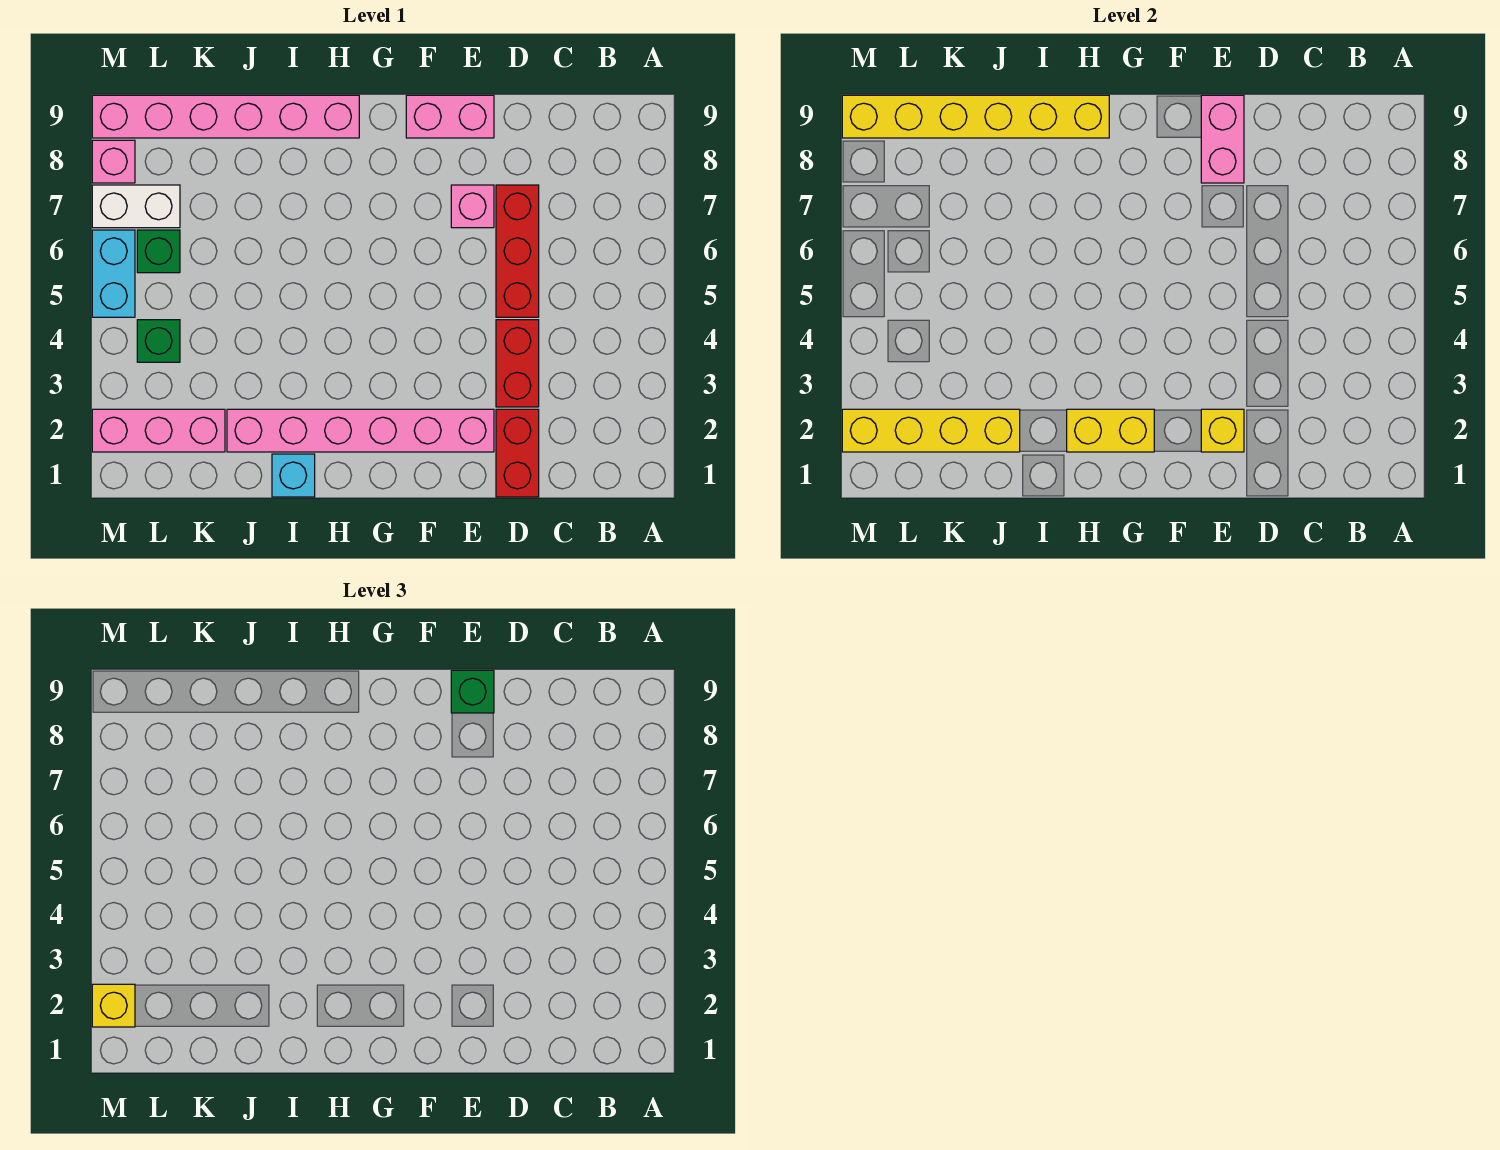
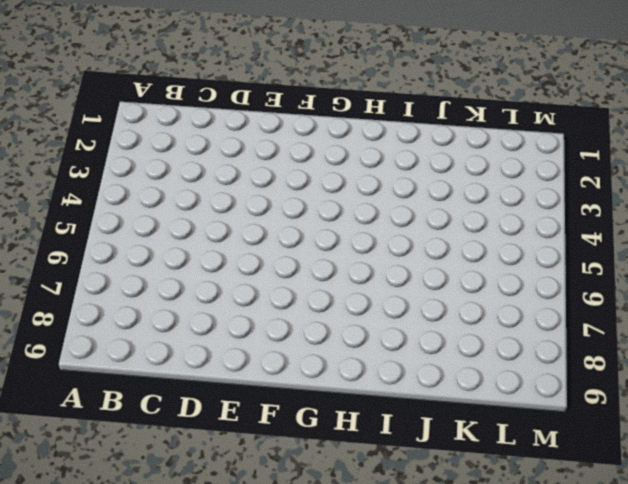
none -> red 1x2 brick [496,409,539,497]
none -> red 1x2 brick [496,320,539,407]
none -> red 1x3 brick [496,185,539,317]

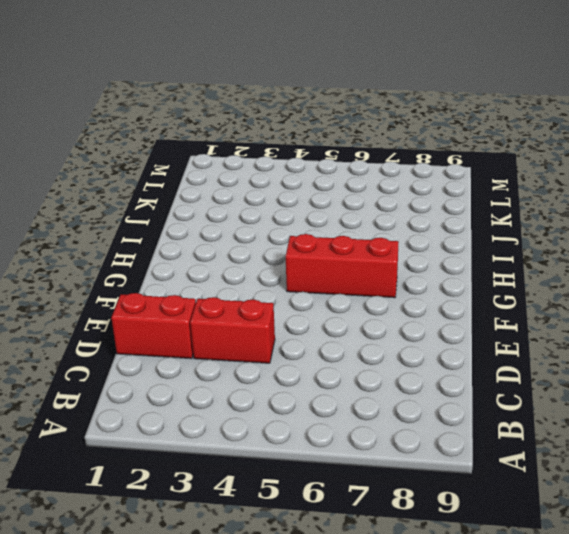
red 1x3 brick [286,234,399,298] -> red 1x3 brick moved to [496,185,539,317]
none -> pink 1x6 brick [227,409,494,452]
none -> pink 1x1 brick [451,185,494,228]
none -> pink 1x2 brick [406,95,494,138]

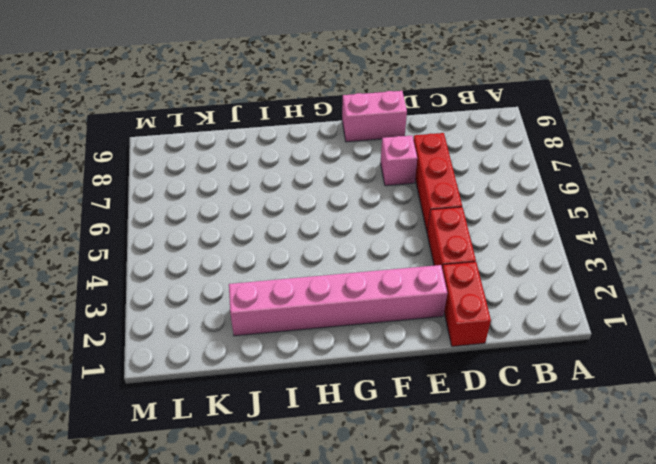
none -> pink 1x6 brick [92,95,359,138]
none -> cyan 1x1 brick [272,454,315,497]
none -> pink 1x3 brick [92,409,225,452]

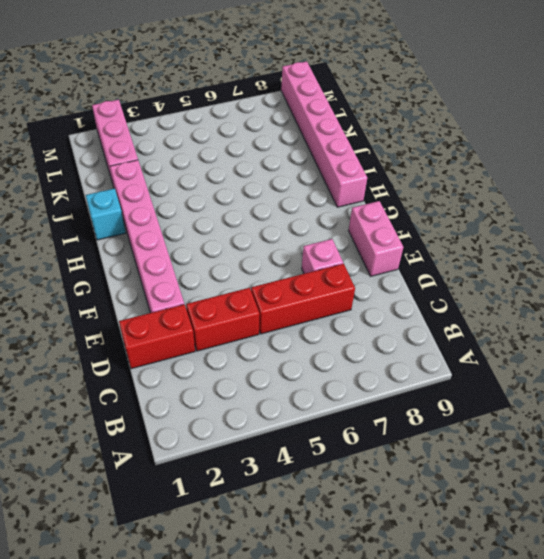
none -> green 1x1 brick [137,320,180,362]
none -> green 1x1 brick [137,230,180,273]
none -> white 1x2 brick [92,185,180,228]

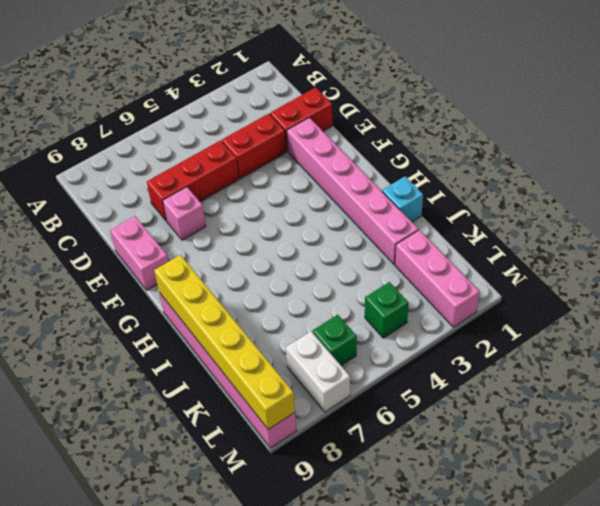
none -> cyan 1x2 brick [92,230,135,317]
none -> pink 1x1 brick [92,140,135,183]
none -> yellow 1x1 brick [1201,409,1244,452]

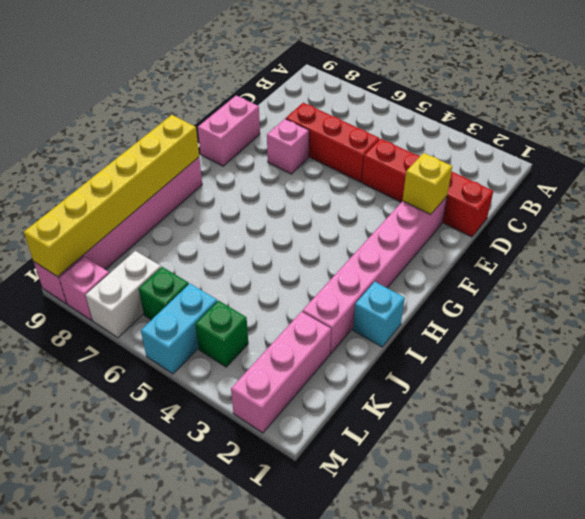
cyan 1x2 brick [141,284,217,374] -> cyan 1x2 brick turned to [92,230,135,317]
none -> pink 1x2 brick [1201,95,1244,183]
none -> yellow 1x2 brick [1067,409,1154,452]
none -> yellow 1x4 brick [842,409,1020,452]

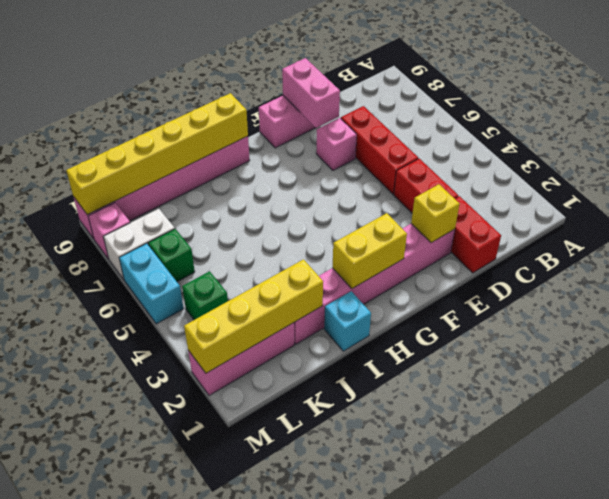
none -> green 1x1 brick [451,670,494,713]
none -> yellow 1x1 brick [92,984,135,1027]

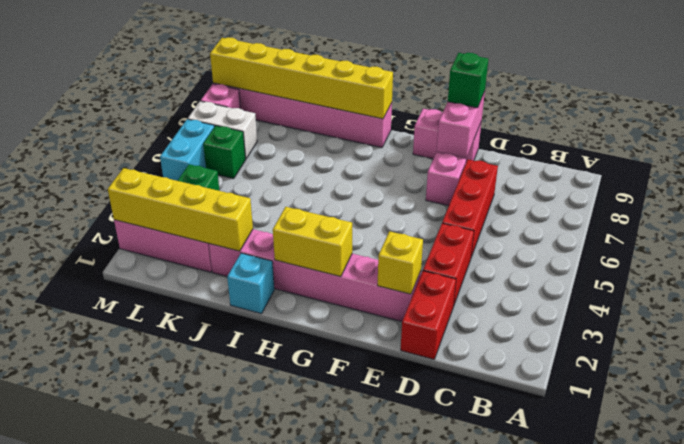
none -> yellow 1x1 brick [92,984,135,1027]

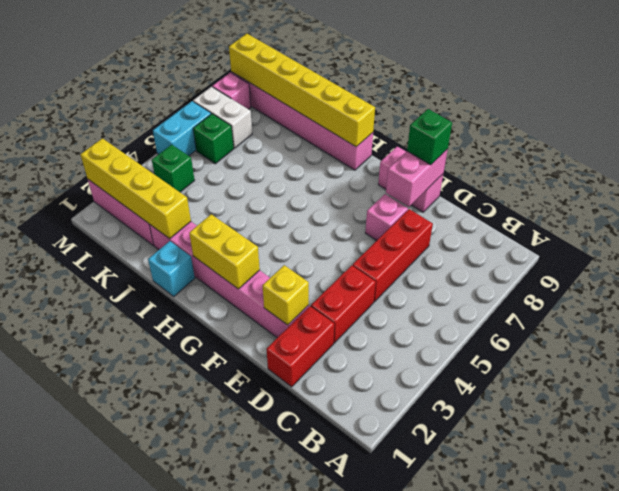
none -> yellow 1x1 brick [92,984,135,1027]

